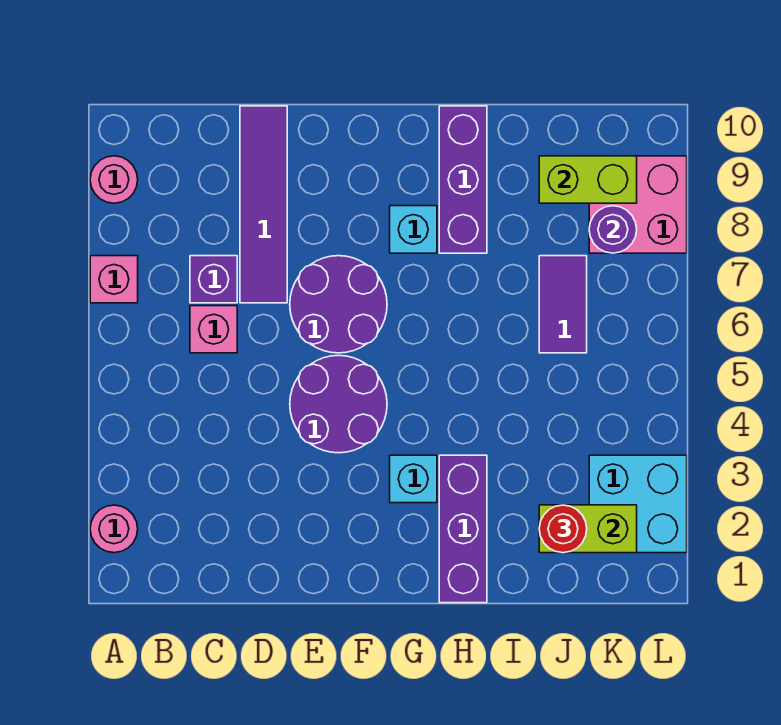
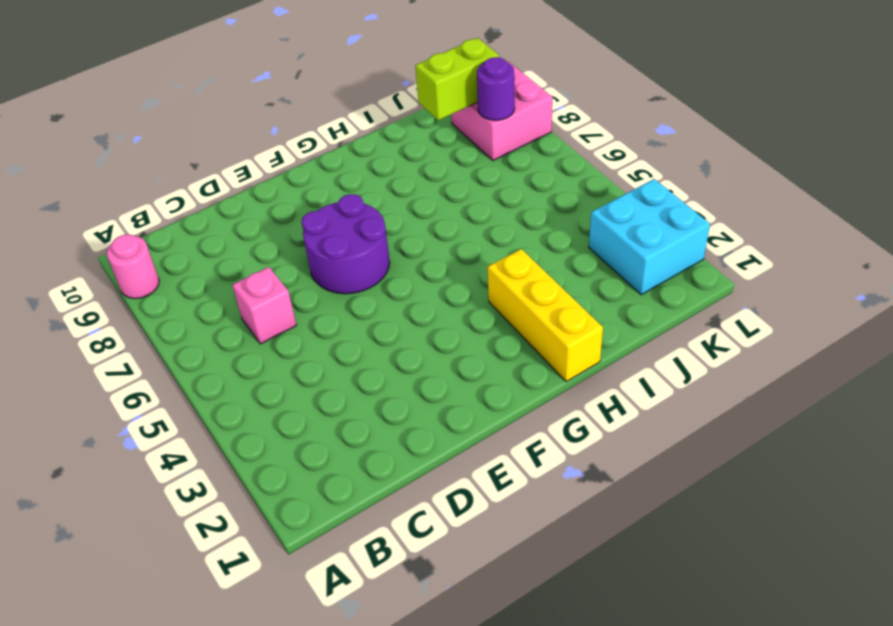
yellow 1x3 brick [488,249,603,381] -> purple 1x3 brick [439,455,487,603]
none -> pink 1x1 round brick [90,505,138,553]
none -> pink 1x1 brick [90,256,138,303]
none -> purple 1x1 brick [190,256,237,303]

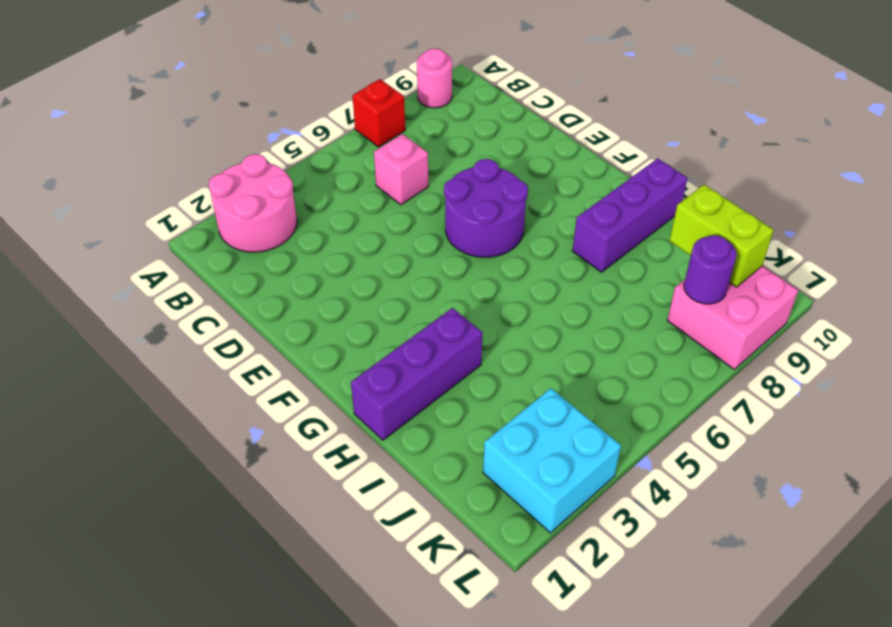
pink 2x2 round brick [209,154,297,252] -> pink 1x1 round brick [90,505,138,553]
red 1x1 brick [352,79,405,147] -> pink 1x1 brick [90,256,138,303]
none -> purple 1x1 brick [190,256,237,303]
none -> purple 1x4 tile [240,106,287,303]
none -> purple 2x2 round brick [290,355,387,453]

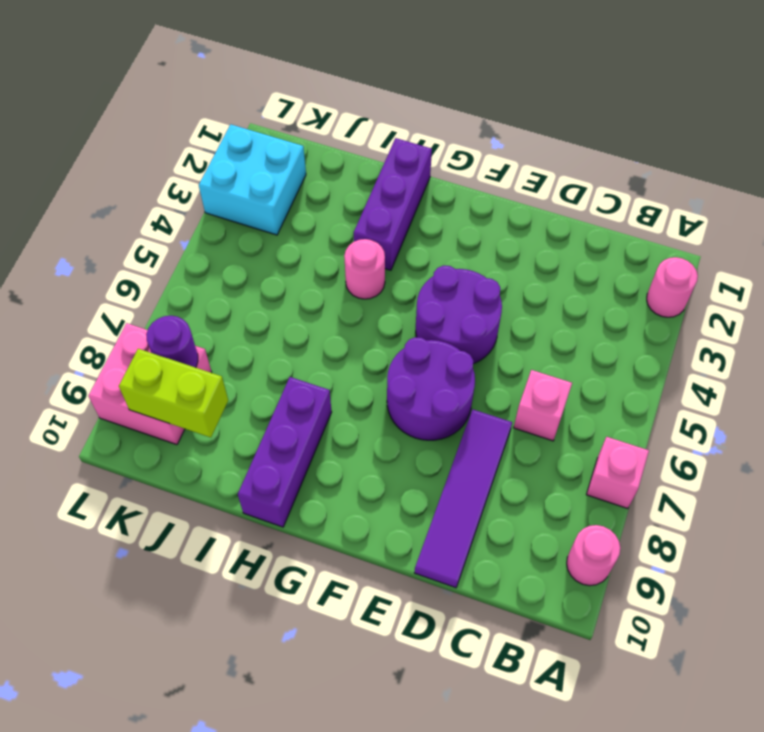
pink 1x1 round brick [344,239,385,299] -> none
none -> purple 1x1 brick [190,256,237,303]
none -> cyan 1x1 brick [390,455,437,503]
none -> cyan 1x1 brick [390,206,437,253]

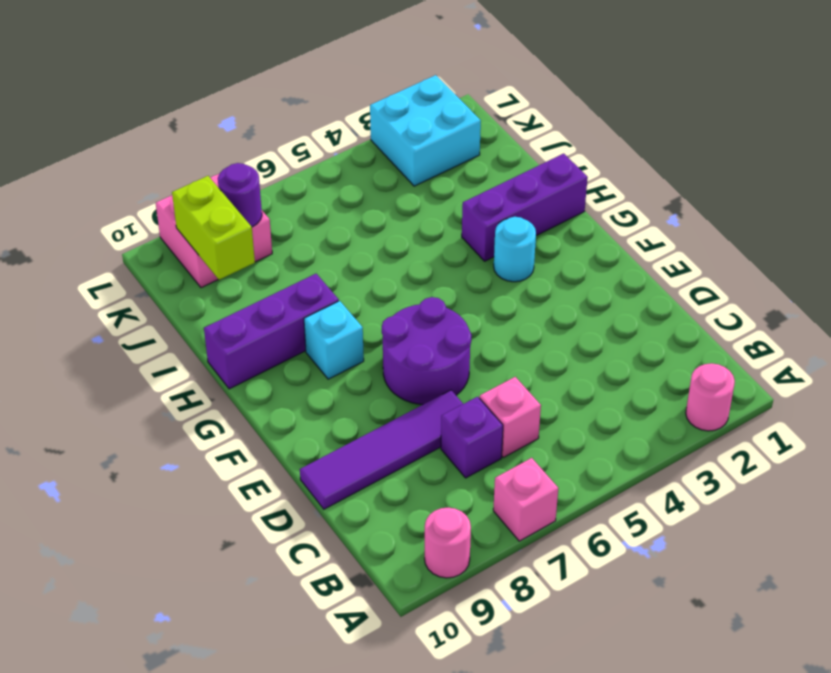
cyan 1x1 round brick [494,217,536,282] -> cyan 1x1 brick [390,455,437,503]
none -> purple 2x2 round brick [290,355,387,453]
none -> purple 1x2 tile [539,256,587,353]
none -> lime 1x2 brick [539,505,637,553]

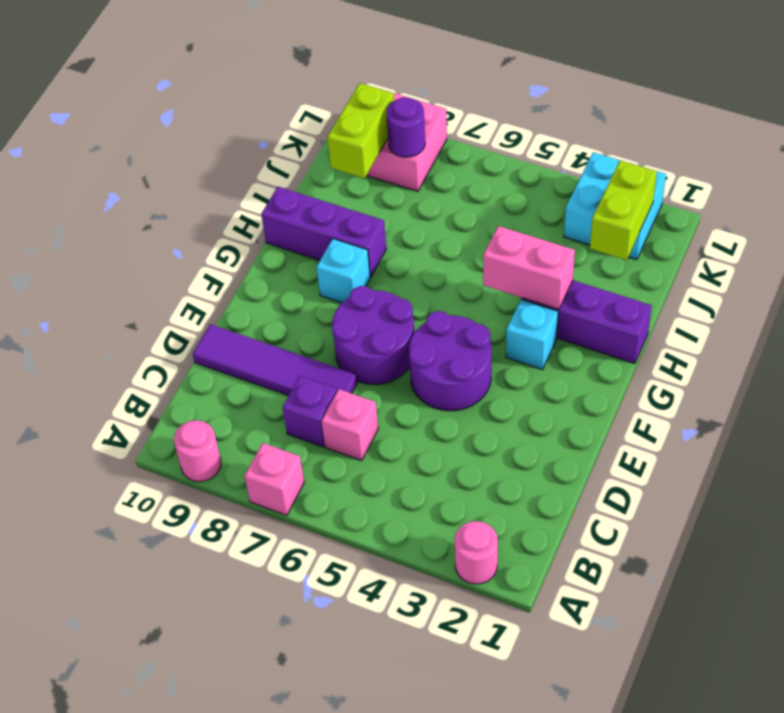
pink 1x2 brick [483,226,575,309] -> none
none -> purple 1x2 tile [539,256,587,353]
none -> red 1x1 round brick [539,505,587,553]

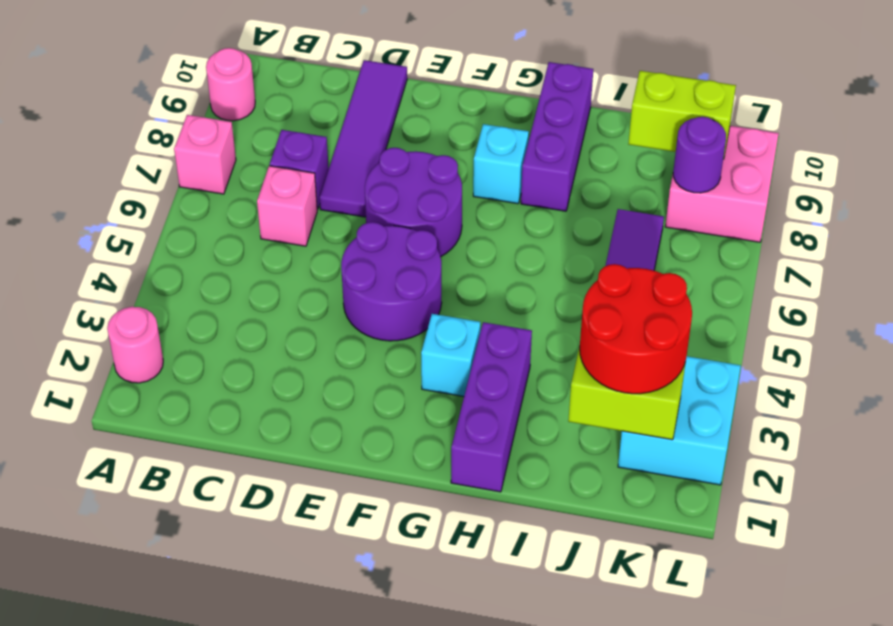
red 2x2 round brick [580,264,692,394] -> red 1x1 round brick [539,505,587,553]

